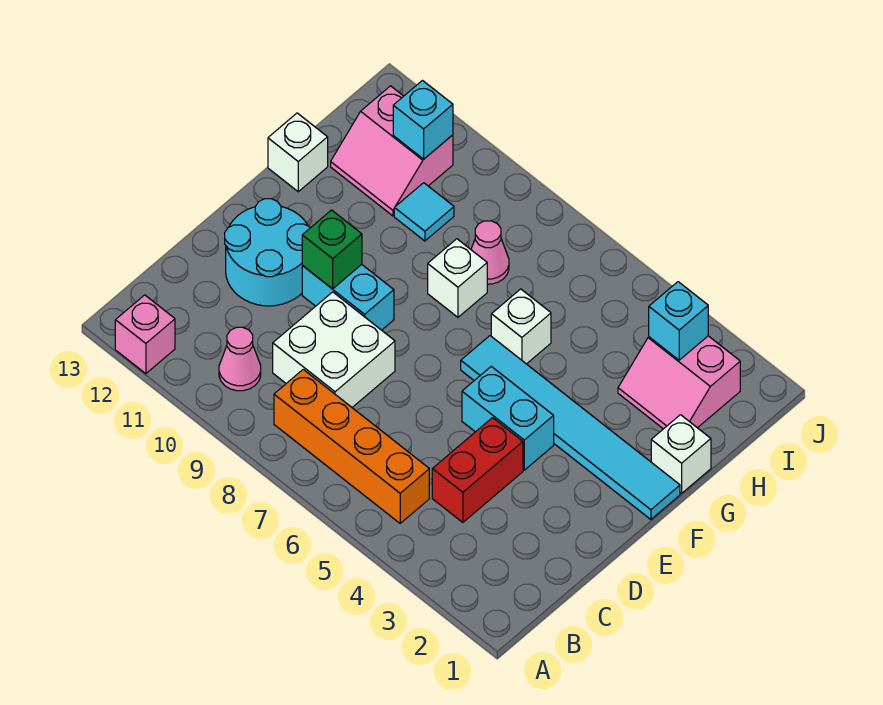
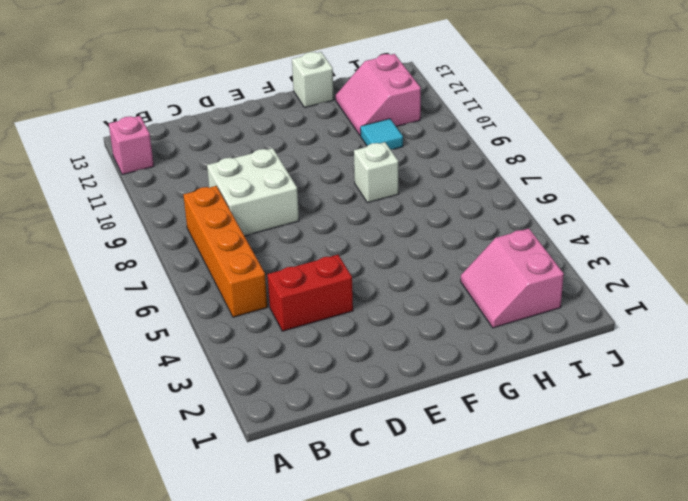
none -> pink 1x1 cone [219,327,261,391]
none -> cyan 2x2 round brick [225,199,310,306]
none -> cyan 1x2 brick [462,366,554,470]

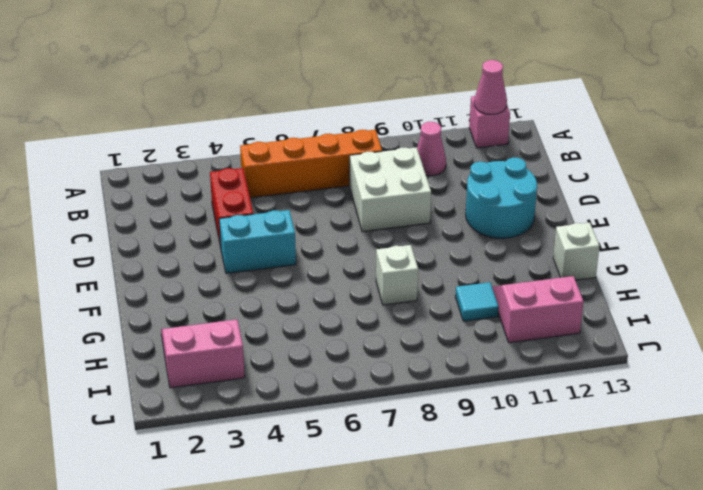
pink 1x1 cone [474,60,507,114] -> pink 1x1 cone moved to [471,221,509,284]
none -> cyan 1x2 brick [302,265,394,330]
none -> cyan 1x6 tile [461,336,680,519]
none -> white 1x1 brick [651,415,711,493]

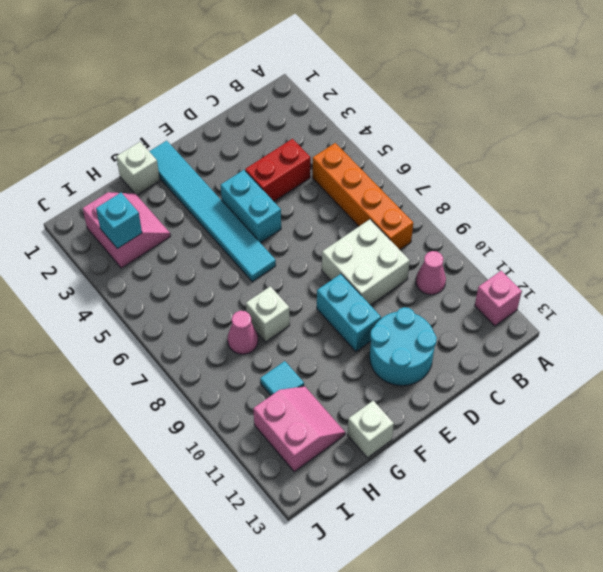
none -> white 1x1 brick [491,289,551,364]
none -> green 1x1 brick [302,210,362,289]
none -> cyan 1x1 brick [393,81,453,159]

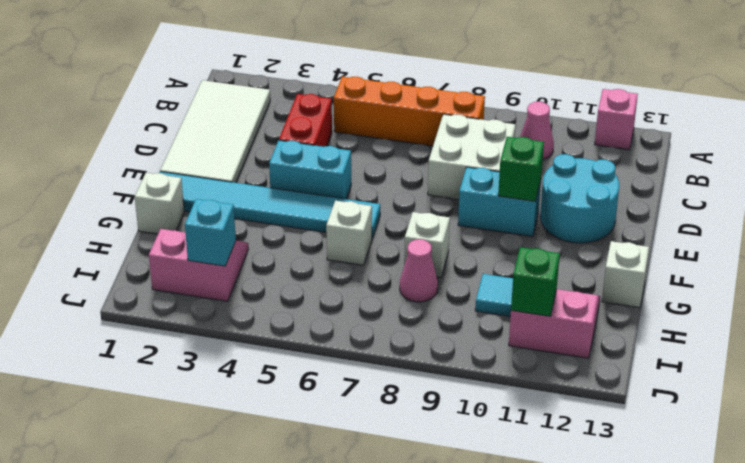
white 2x4 tile [160,80,270,183] -> none
green 1x1 brick [511,247,560,316] -> cyan 1x1 brick [393,81,453,159]

